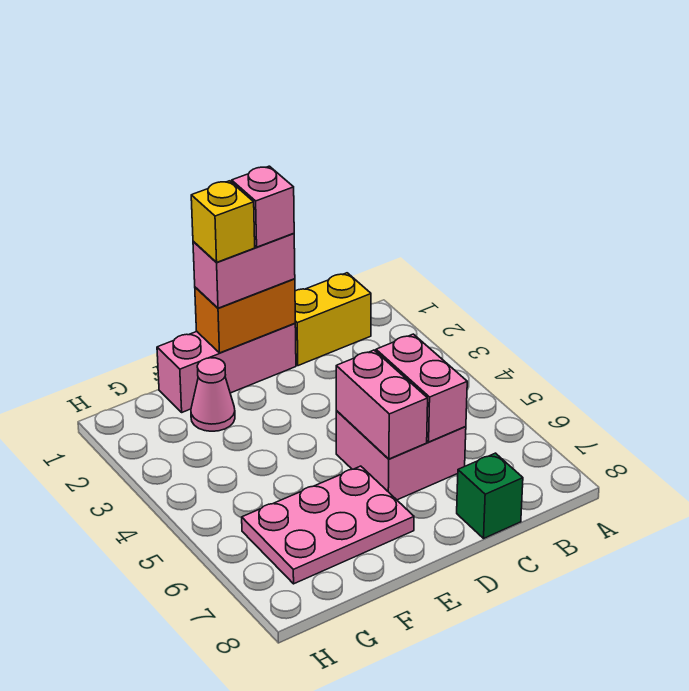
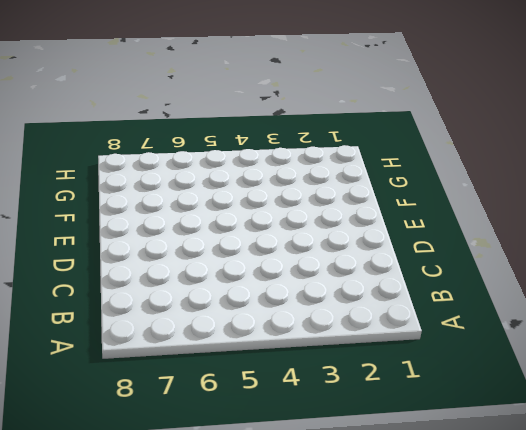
none -> yellow 1x2 brick [295,273,371,366]
none -> pink 2x2 brick [336,411,466,500]
none -> green 1x1 brick [457,453,523,538]

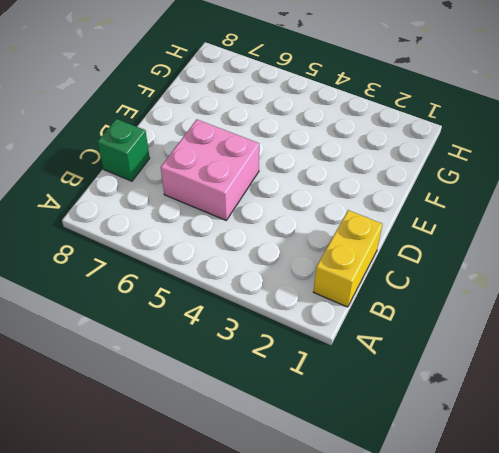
none -> pink 1x3 brick [157,323,296,412]
none -> pink 2x3 plate [242,466,414,584]
none -> pink 1x1 cone [191,358,235,431]

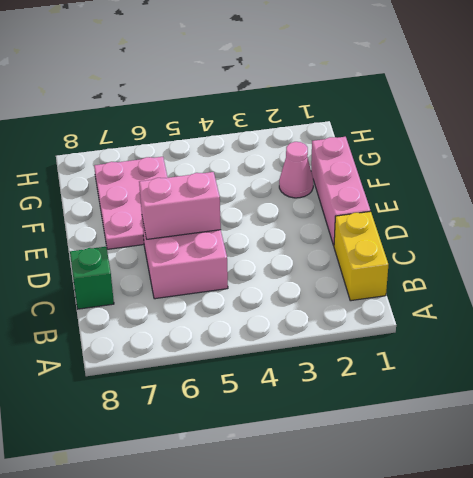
none -> pink 1x2 brick [376,334,467,442]
none -> orange 1x2 brick [195,279,295,353]
none -> pink 1x2 brick [193,233,295,308]

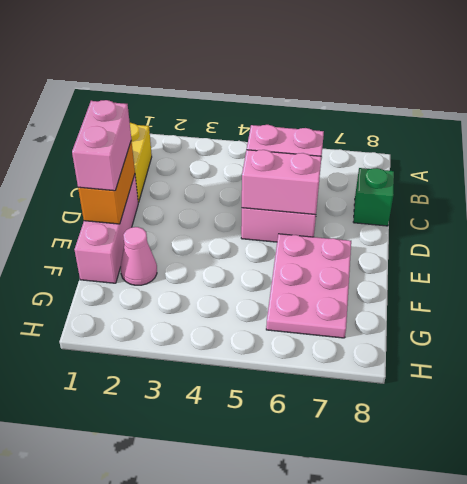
none -> pink 1x1 brick [232,166,294,247]
none -> yellow 1x1 brick [191,181,255,262]

